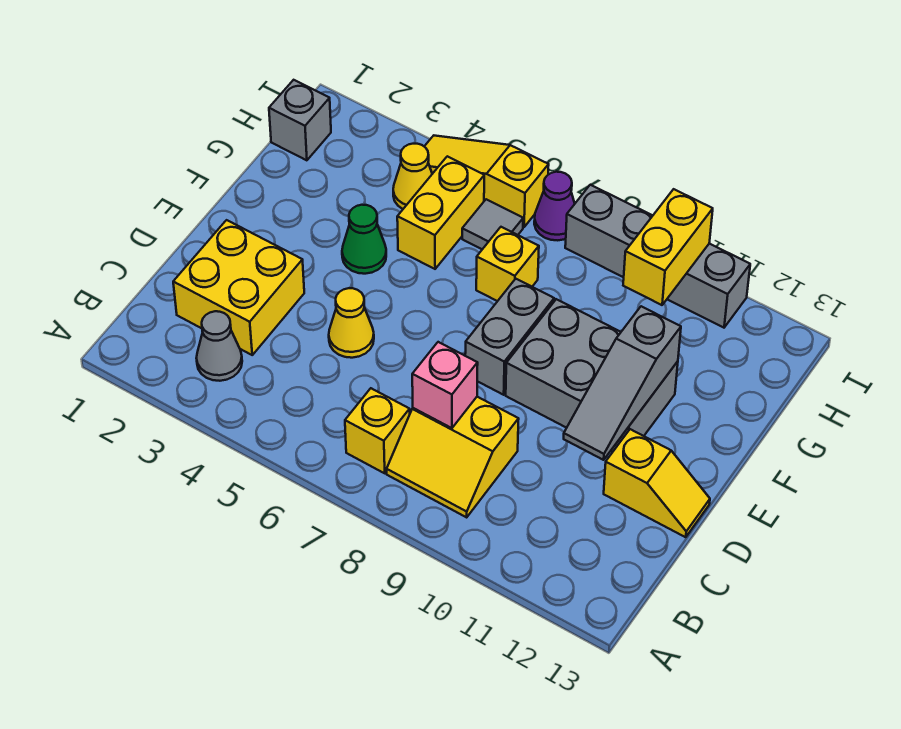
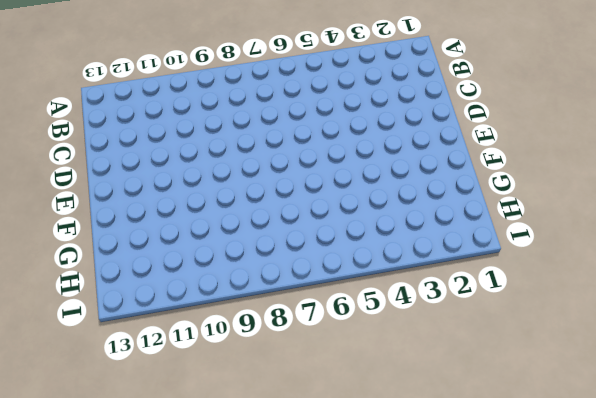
none -> grey 1x1 cone [196,311,242,381]
none -> yellow 1x1 brick [345,388,410,473]
none -> yellow 2x2 slope [387,397,519,517]

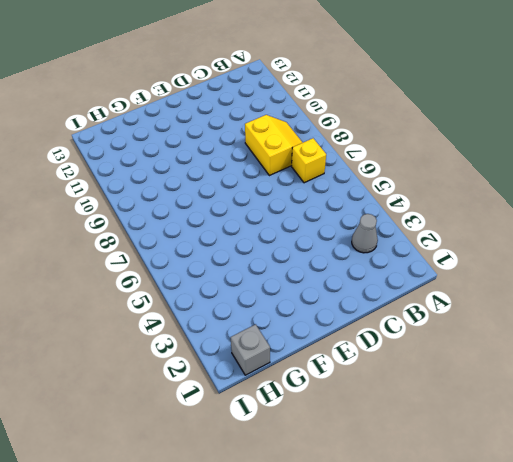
none -> yellow 2x2 brick [173,220,304,355]
none -> yellow 1x1 cone [329,288,374,358]
none -> yellow 1x2 slope [604,429,710,537]

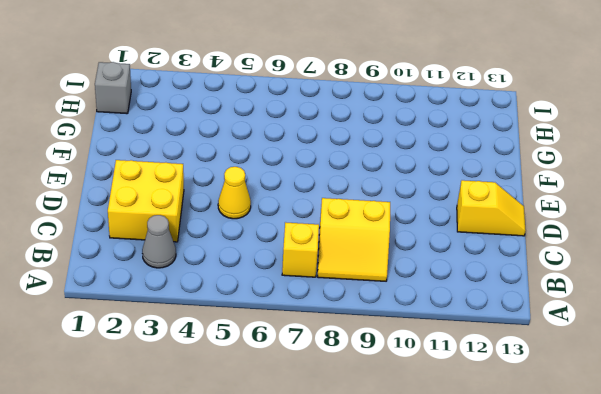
none -> grey 1x2 brick [465,279,554,395]
none -> grey 2x3 brick [506,299,678,452]
none -> green 1x1 cone [342,205,386,274]

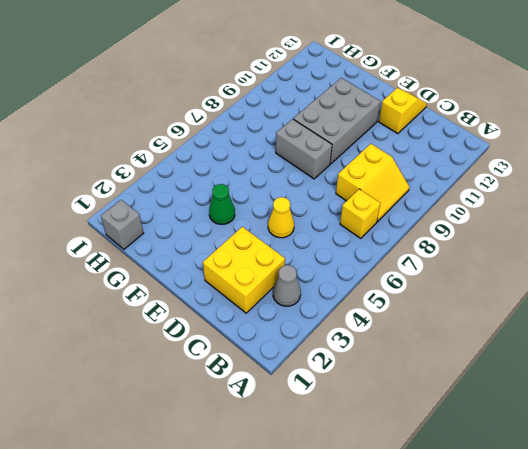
none -> yellow 1x2 brick [397,156,484,269]
none -> yellow 1x1 brick [476,227,539,301]
none -> yellow 1x1 cone [393,144,432,209]

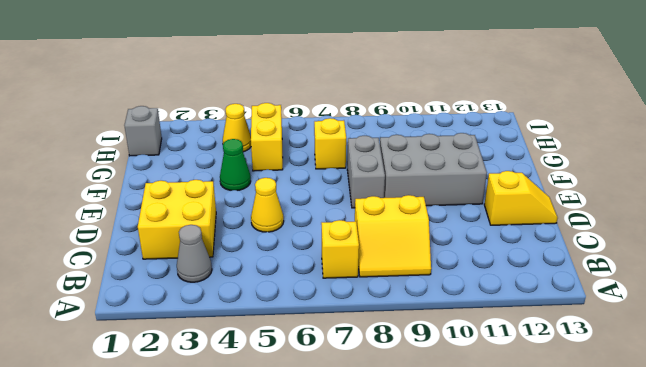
none -> grey 1x1 tile [462,199,523,249]
none -> yellow 1x3 slope [424,136,549,227]
none -> purple 1x1 cone [534,172,575,240]

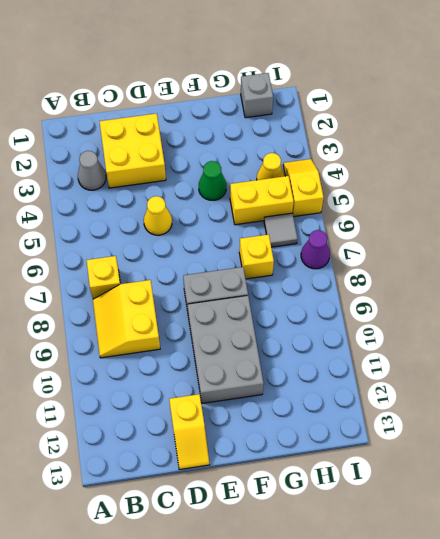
yellow 1x2 slope [283,159,324,217] -> yellow 1x3 slope [424,136,549,227]
none -> grey 1x4 brick [565,185,750,328]
none -> pink 1x1 brick [412,342,478,428]
none -> grey 1x3 slope [564,306,681,460]

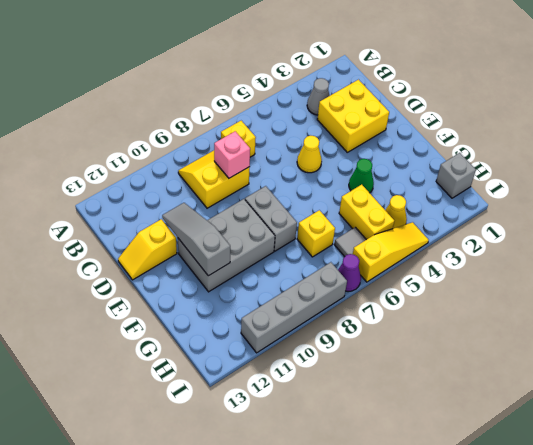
none -> yellow 1x2 brick [623,189,713,305]

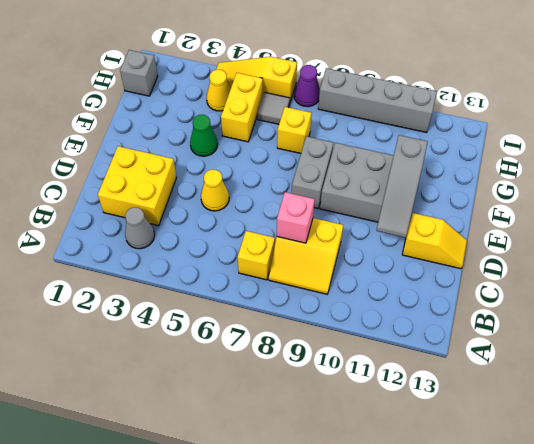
none -> yellow 1x2 brick [623,189,713,305]

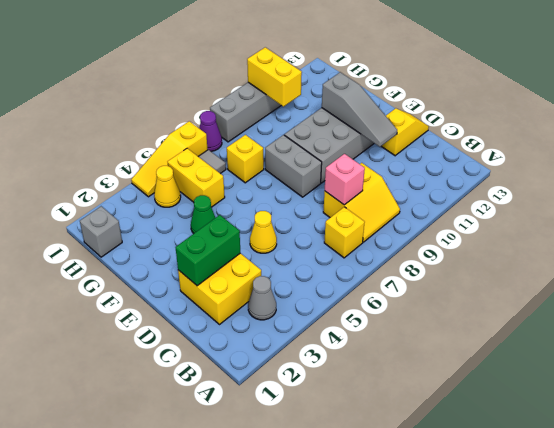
green 1x2 brick [175,215,240,286] -> none

